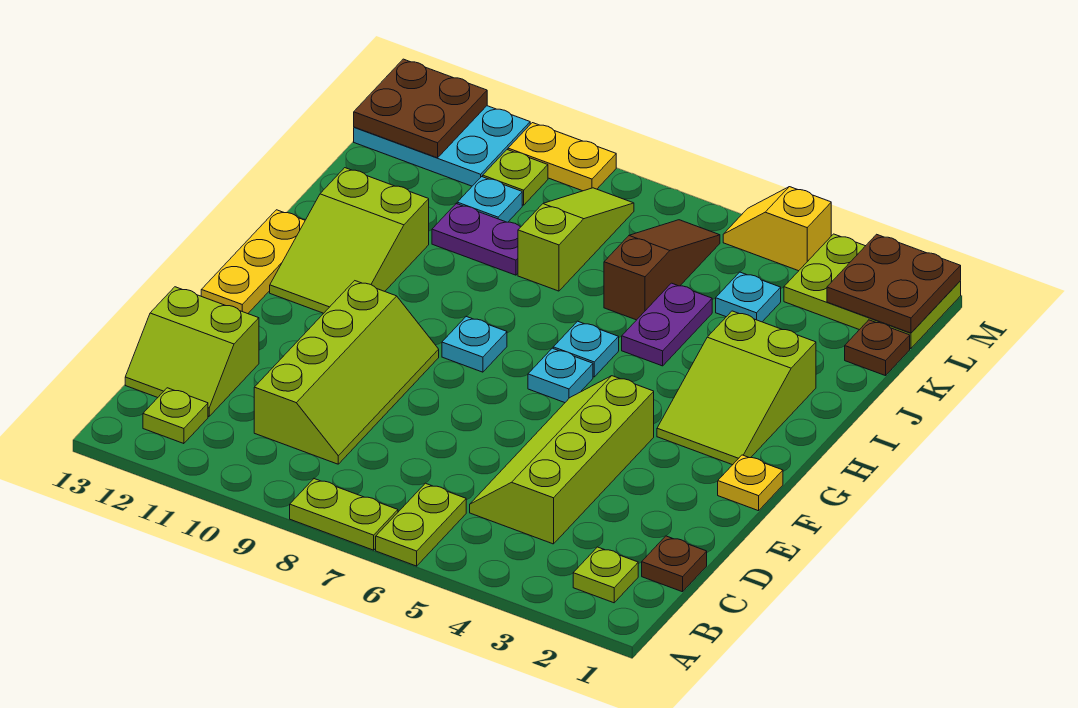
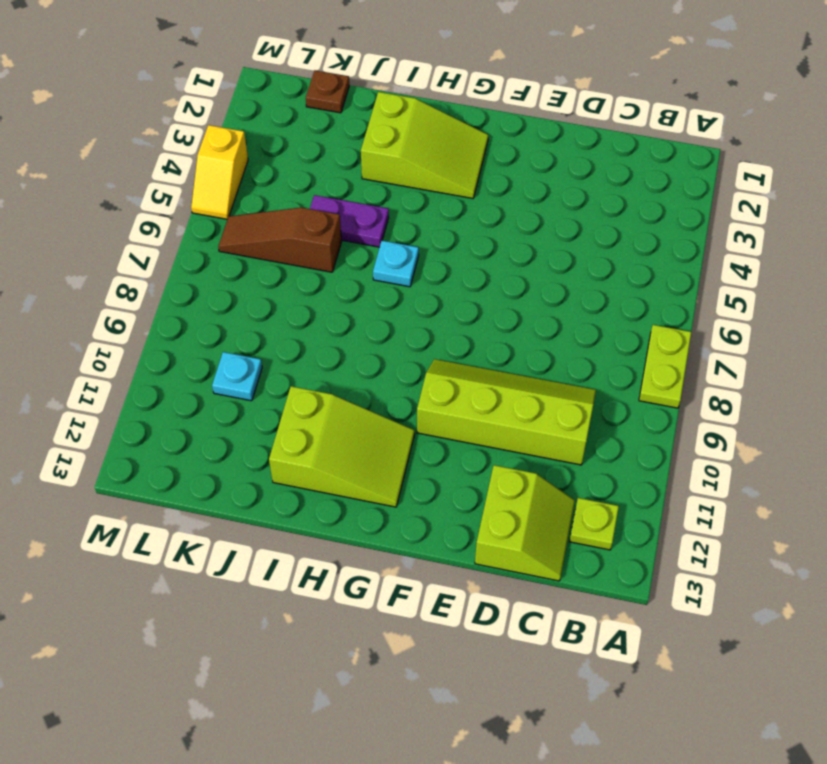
none -> lime 1x2 plate [376,483,466,566]
none -> lime 1x1 plate [573,547,638,603]
none -> brown 1x1 plate [642,536,707,592]

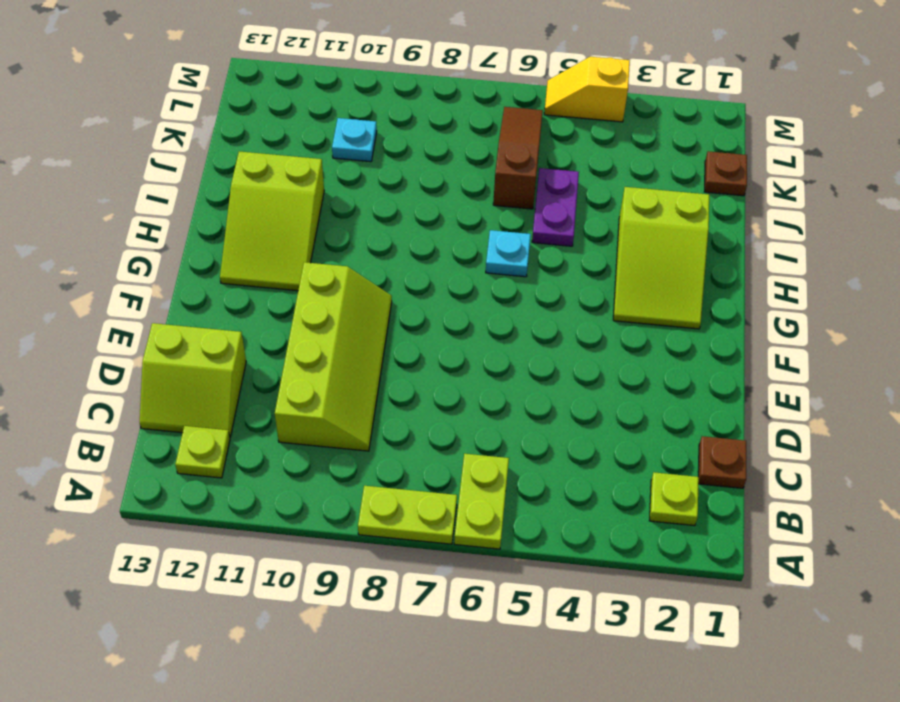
none -> lime 2x4 slope [470,376,654,544]
none -> yellow 1x1 plate [718,455,783,511]
none -> yellow 1x3 plate [201,210,305,314]

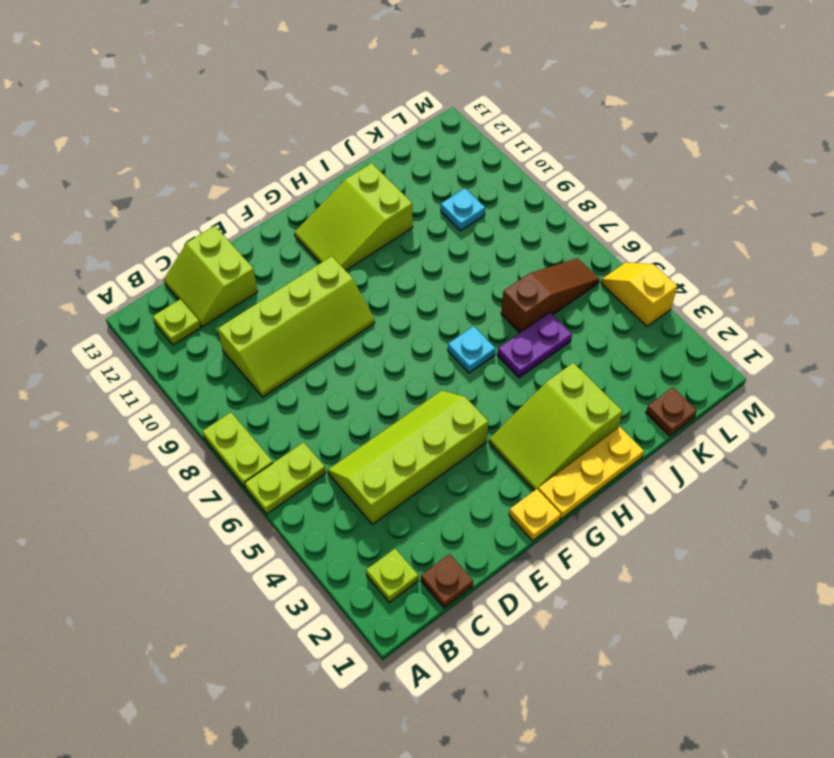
yellow 1x3 plate [538,427,644,519] -> yellow 1x3 plate moved to [201,210,305,314]
none -> cyan 1x1 plate [528,348,593,403]
none -> cyan 1x1 plate [442,317,507,372]
none -> lime 1x3 slope [518,188,634,291]

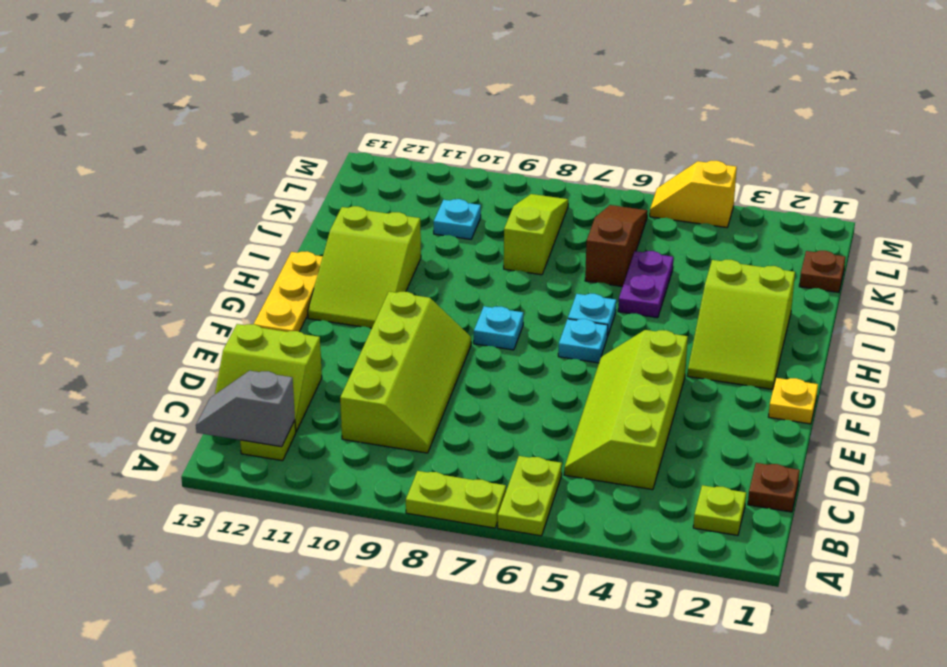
grey 1x2 slope [196,371,295,447] -> none
none -> purple 1x2 plate [432,204,520,275]
none -> cyan 1x1 plate [716,272,781,322]
none -> lime 2x3 plate [784,234,961,349]

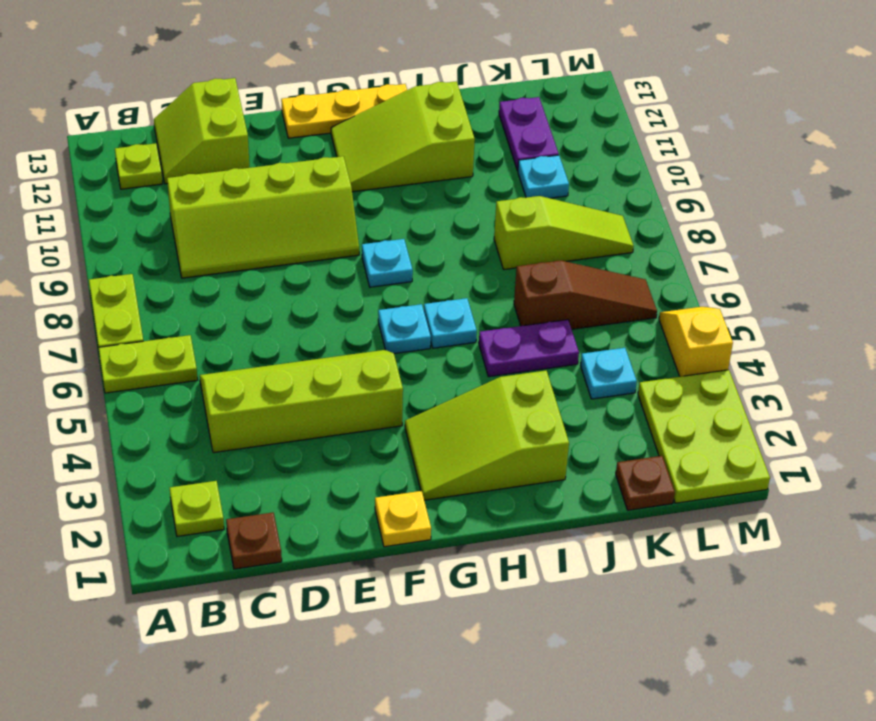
purple 1x2 plate [499,97,559,171] -> purple 1x2 plate moved to [432,204,520,275]
none -> lime 1x1 plate [483,150,548,205]
none -> cyan 2x3 plate [354,106,530,186]
none -> yellow 1x2 plate [508,123,616,191]

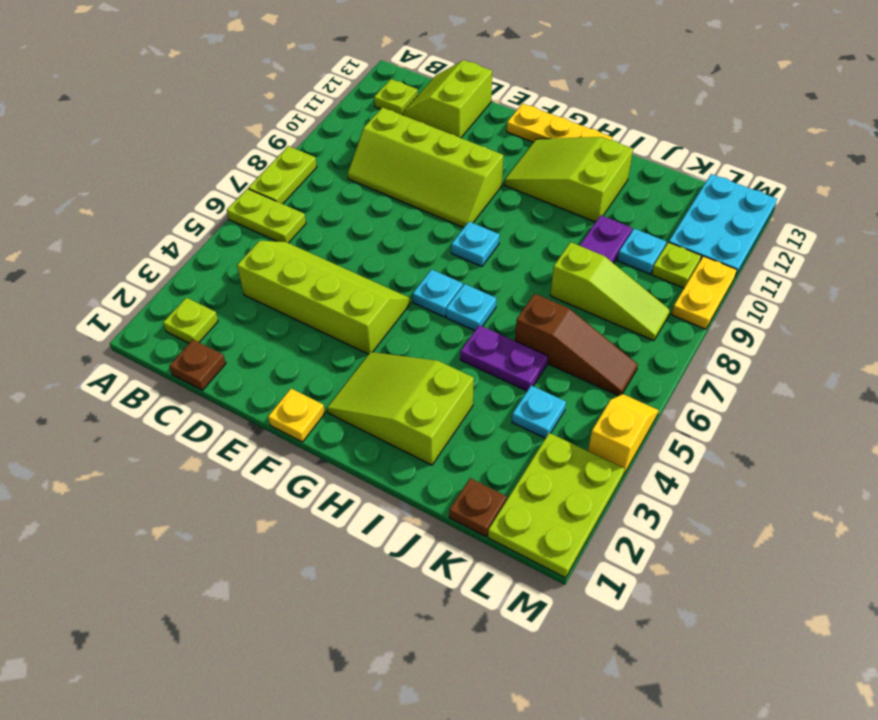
none -> brown 2x2 plate [827,234,961,333]
none -> brown 2x2 plate [354,59,487,158]

